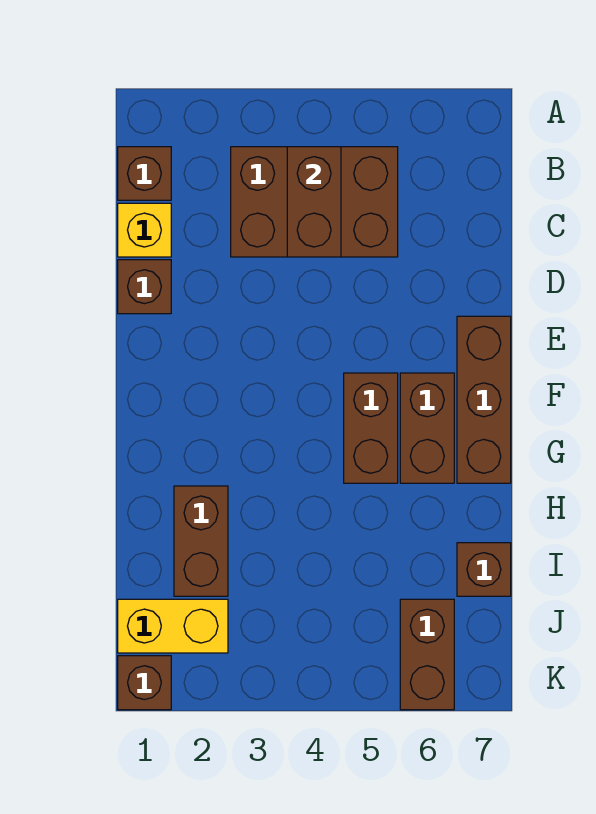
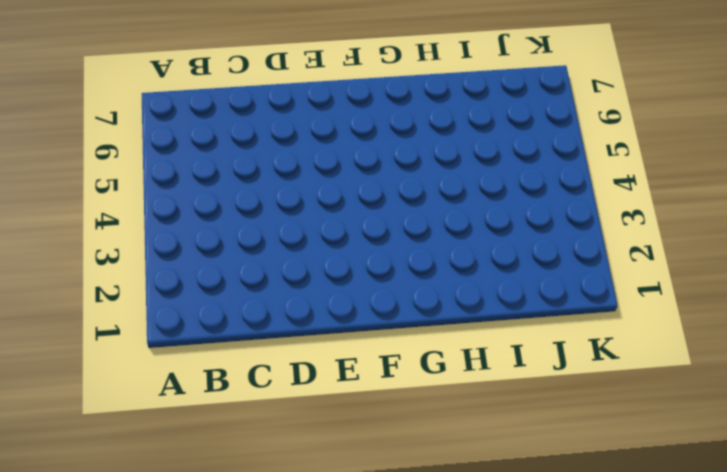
none -> brown 1x1 brick [118,147,171,200]
none -> brown 2x3 brick [231,147,398,257]
none -> yellow 1x1 brick [118,203,171,257]

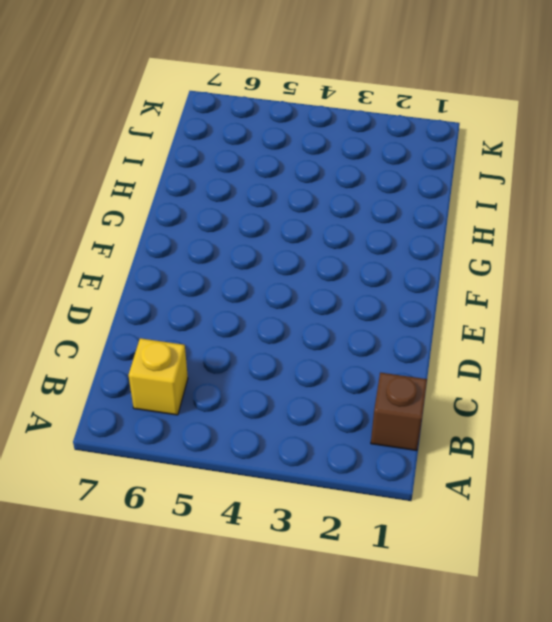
yellow 1x1 brick [128,338,188,415] -> yellow 1x1 brick moved to [118,203,171,257]
none -> brown 2x3 brick [231,147,398,257]
none -> brown 1x1 brick [118,260,171,314]
none -> brown 1x3 brick [457,316,511,483]

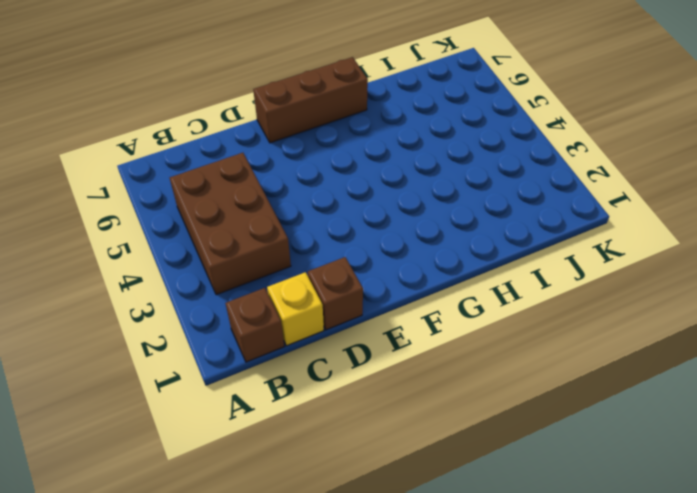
none -> brown 1x2 brick [344,373,398,483]
none -> brown 1x2 brick [400,373,454,483]
none -> brown 1x2 brick [174,486,228,596]

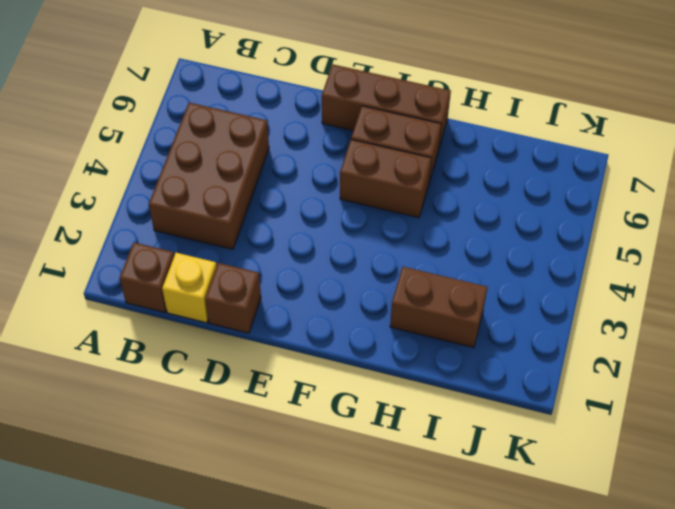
none -> brown 1x1 brick [457,543,511,596]
none -> yellow 1x2 brick [118,599,228,653]
none -> brown 1x2 brick [400,599,454,710]

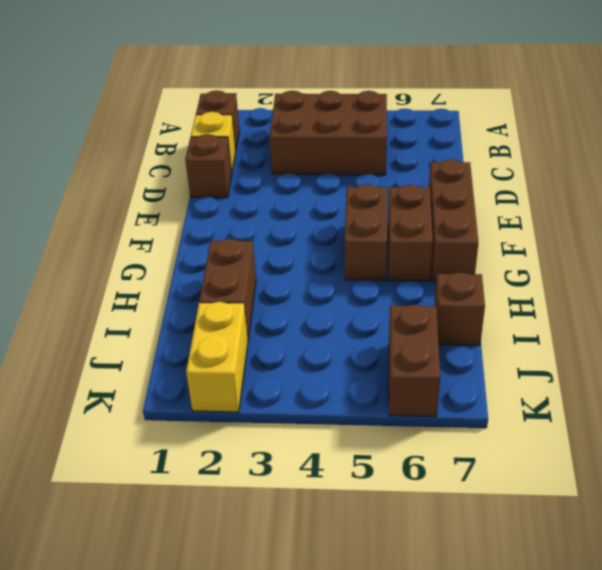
yellow 1x2 brick [186,302,248,412] -> yellow 1x2 brick turned to [118,599,228,653]
none -> brown 1x1 brick [118,656,171,710]
none -> brown 1x2 brick [287,147,341,257]

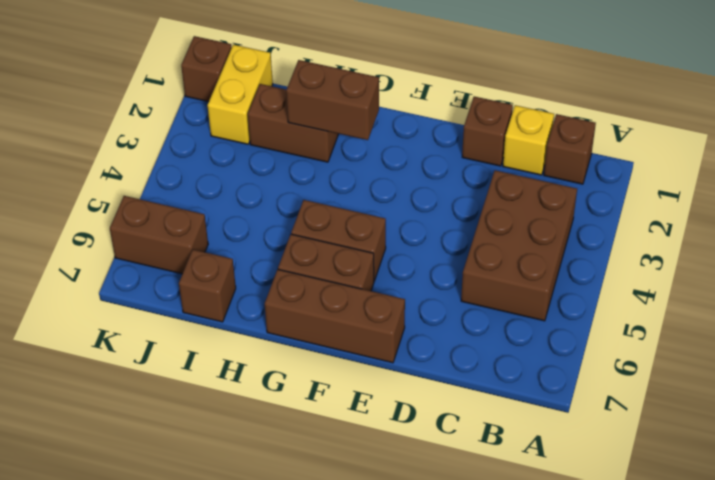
brown 1x2 brick [286,60,379,140] -> brown 1x2 brick moved to [287,147,341,257]

